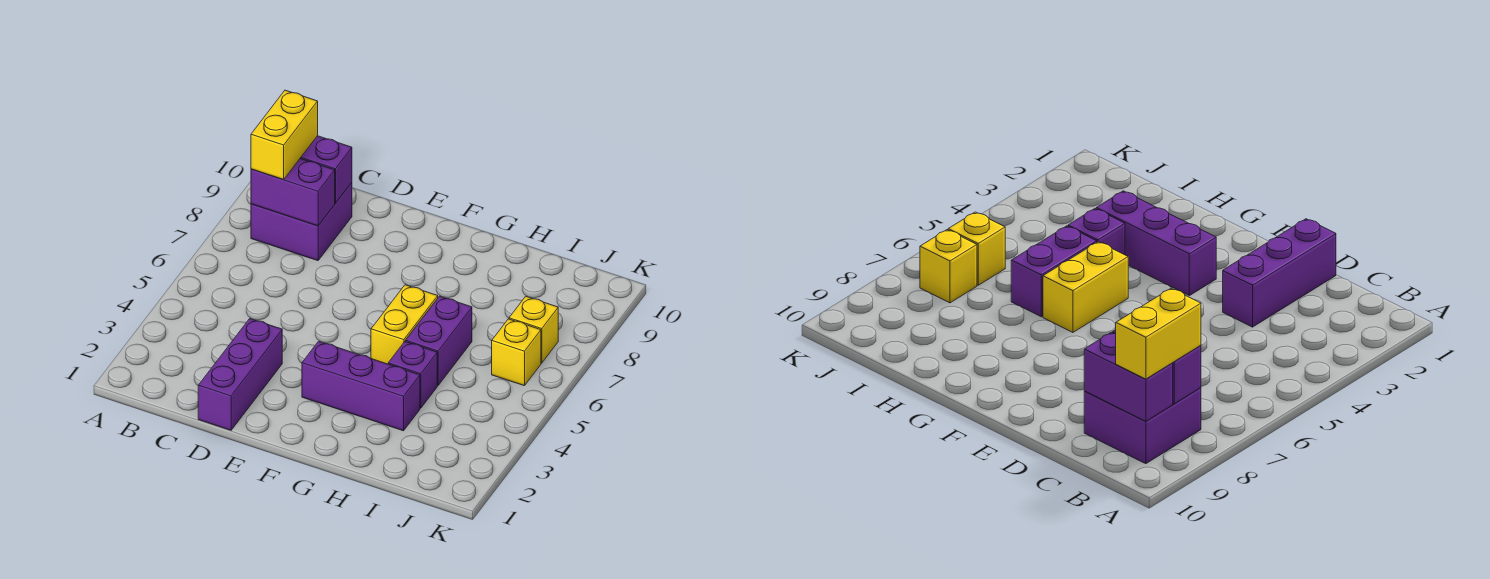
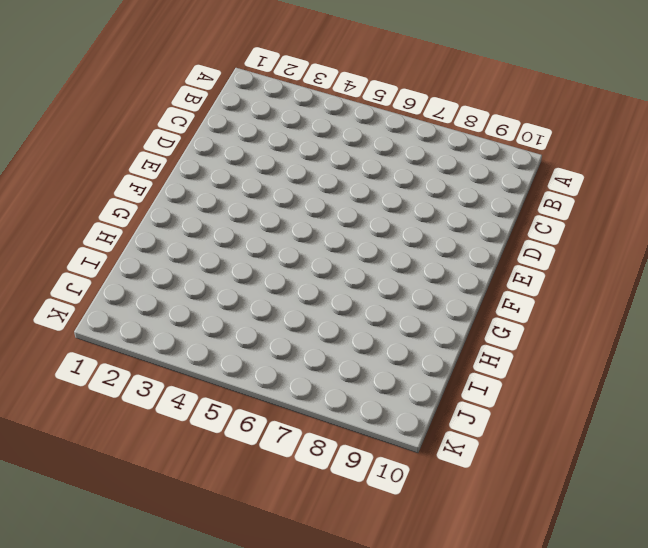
none -> purple 2x2 brick [251,183,352,261]
none -> purple 1x3 brick [198,319,282,430]

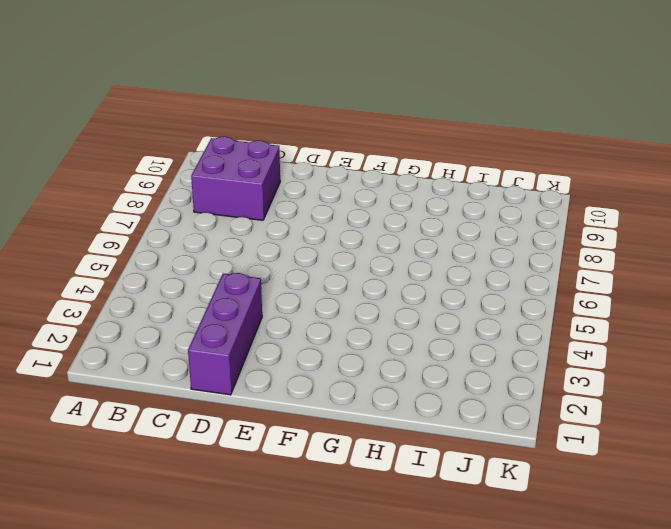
none -> purple 1x3 brick [302,341,420,431]
none -> yellow 1x2 brick [371,285,438,364]

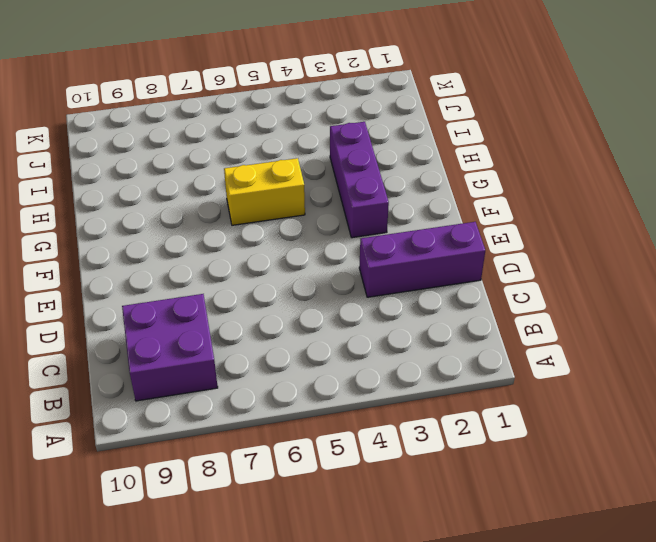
none -> purple 1x1 brick [388,342,437,408]
none -> purple 1x2 brick [406,296,472,385]

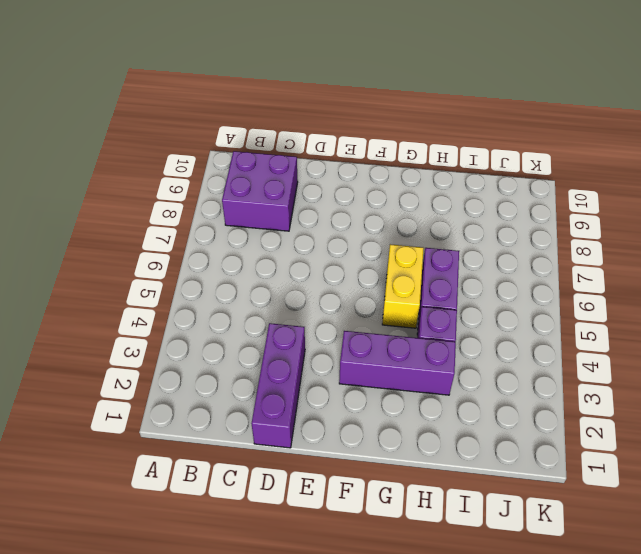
none -> yellow 1x1 brick [492,319,541,386]
none -> yellow 1x1 brick [509,296,558,363]

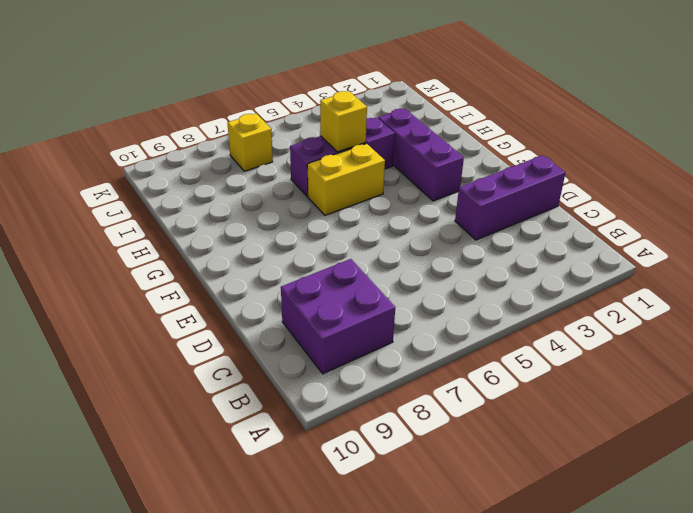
yellow 1x1 brick [320,91,367,152] -> yellow 1x1 brick moved to [492,319,541,386]
none -> purple 1x2 brick [251,159,335,226]
none -> purple 1x2 brick [300,136,352,203]

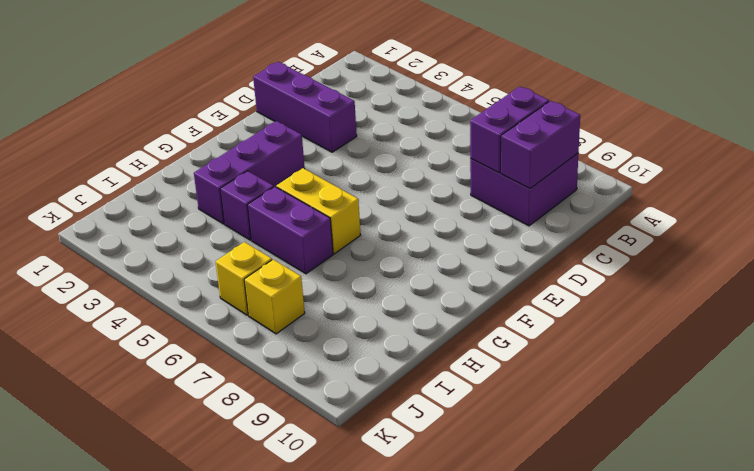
none -> yellow 1x2 brick [251,90,318,180]

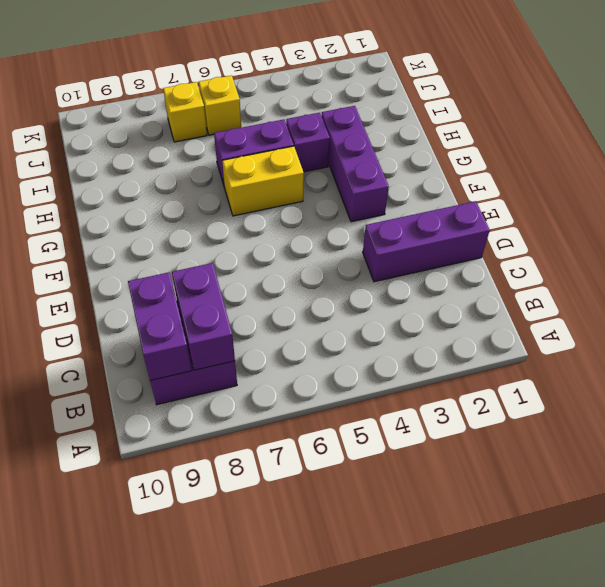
none -> yellow 1x2 brick [251,90,318,180]

